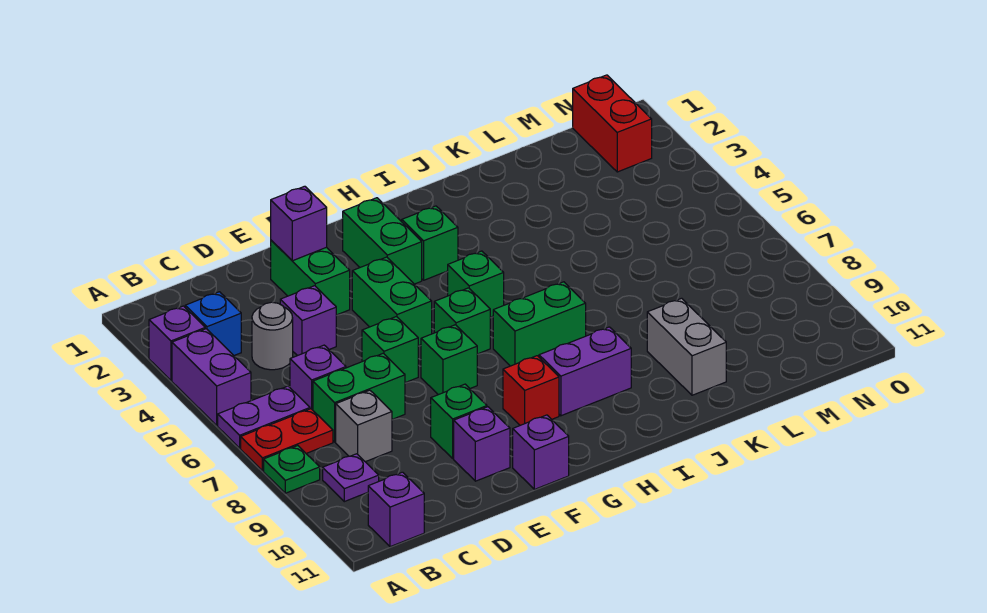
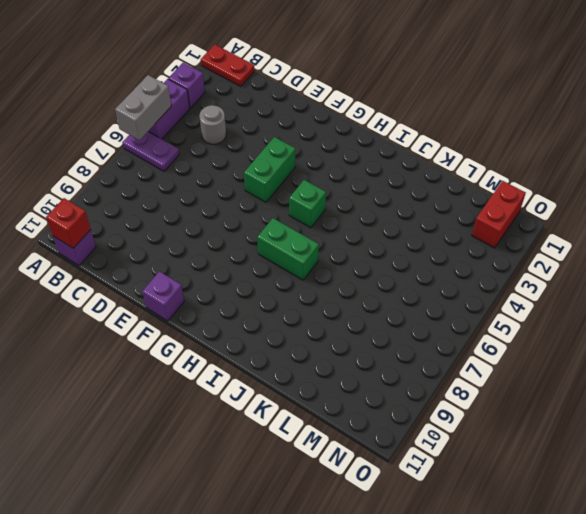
red 1x2 plate [201,44,254,86] -> red 1x2 plate moved to [241,409,333,471]
grey 1x2 brick [115,75,171,140] -> grey 1x2 brick moved to [647,298,726,395]
red 1x1 brick [46,198,91,248] -> red 1x1 brick moved to [503,356,559,425]
none -> green 1x1 plate [264,446,320,493]
none -> blue 1x1 brick [185,292,241,355]
none -> purple 1x1 plate [323,454,379,502]
none -> purple 1x1 brick [290,345,346,410]

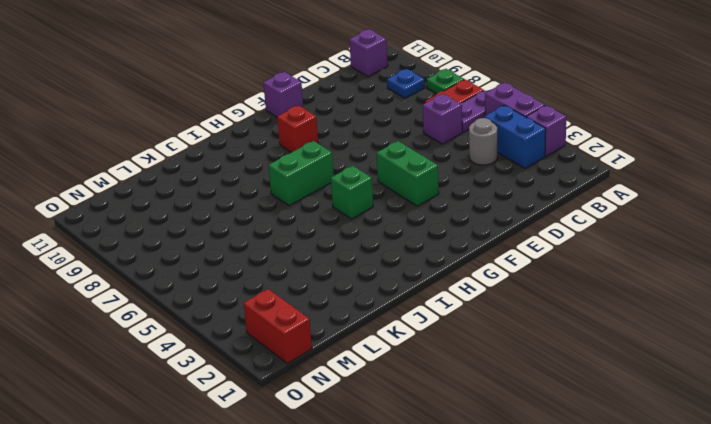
blue 1x2 brick [484,105,546,168] -> blue 1x1 brick [185,292,241,355]
blue 1x1 plate [387,69,425,98] -> purple 1x1 plate [323,454,379,502]
none -> green 1x2 brick [313,353,405,442]
none -> grey 1x1 brick [336,390,392,462]
none -> purple 1x1 brick [280,286,336,356]
none -> green 1x2 brick [271,240,350,315]

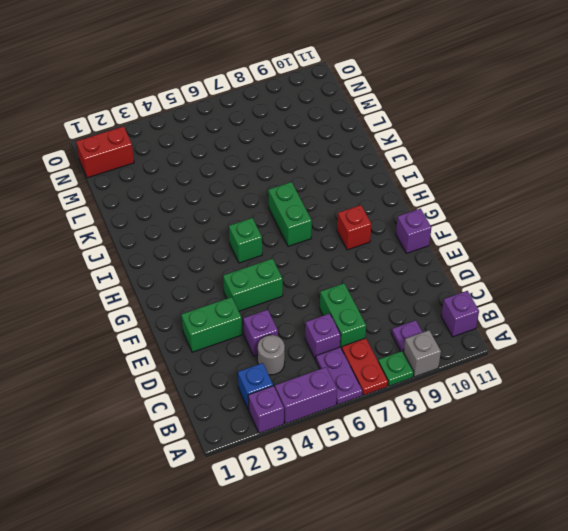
grey 1x1 brick [404,330,441,377] -> grey 1x1 brick moved to [336,390,392,462]
none -> green 1x1 brick [362,317,418,383]
none -> green 1x1 brick [431,384,487,458]
none -> purple 1x1 brick [454,407,510,481]
none -> green 1x1 brick [421,325,477,395]

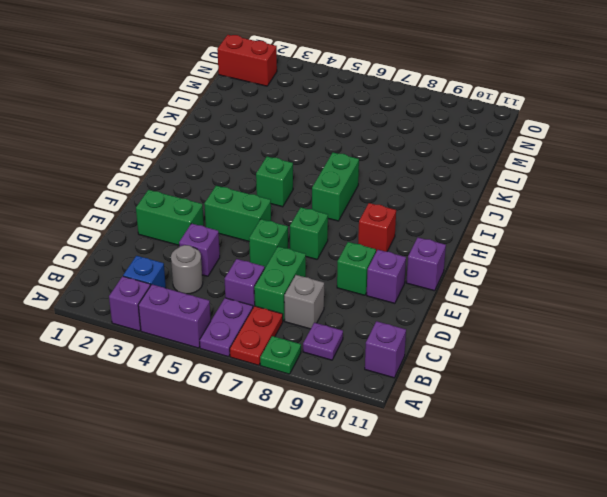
none -> green 1x2 brick [343,198,422,284]
none -> green 1x1 brick [434,288,490,354]
none -> green 1x1 brick [402,206,458,280]
none -> purple 1x2 brick [539,327,631,416]

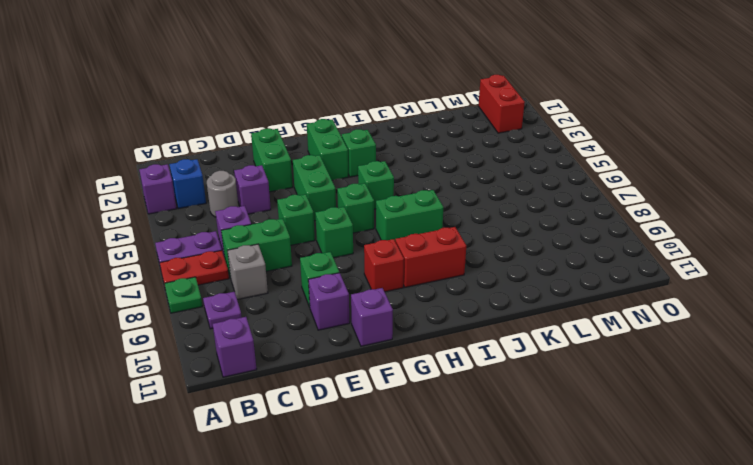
red 1x2 brick [395,227,466,287] -> purple 1x2 brick [539,327,631,416]
none -> purple 1x2 brick [172,329,251,425]
none -> grey 1x2 brick [647,298,726,395]
none -> purple 1x1 brick [271,186,327,261]

